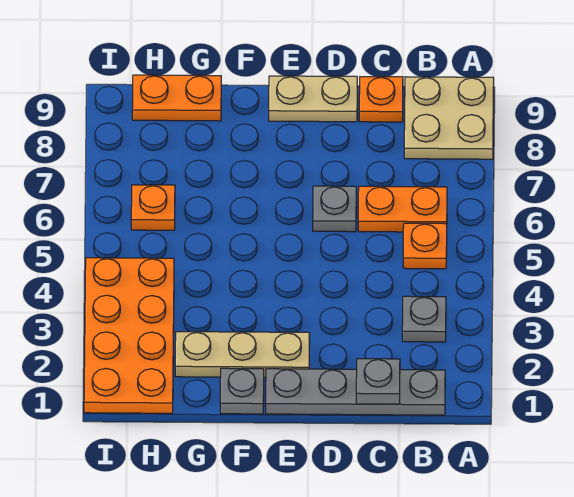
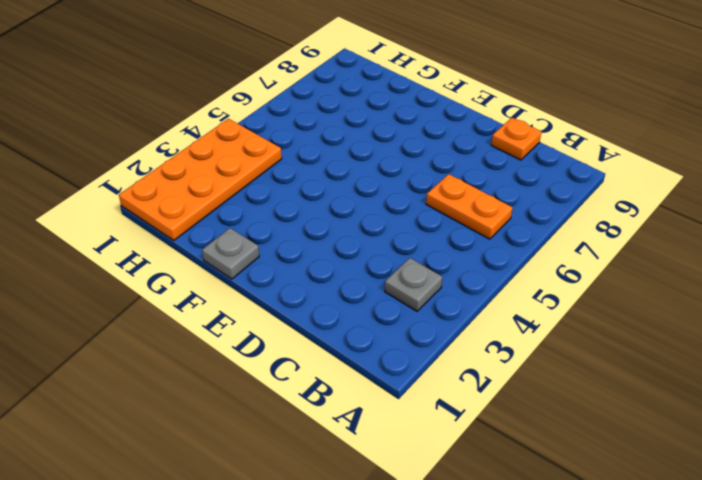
none -> tan 2x2 plate [404,77,494,159]
none -> grey 1x4 plate [266,369,445,415]
none -> orange 1x1 plate [403,223,447,269]

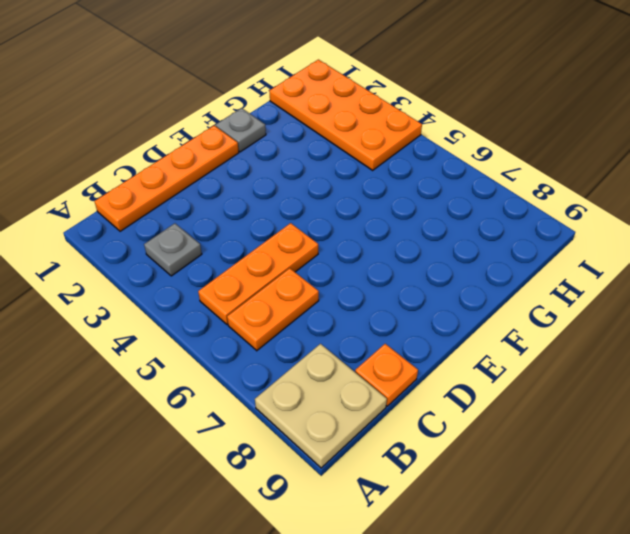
orange 1x4 plate [94,126,239,231] -> grey 1x4 plate [266,369,445,415]
orange 1x3 plate [198,223,318,325] -> orange 1x1 plate [403,223,447,269]
none -> grey 1x1 plate [313,186,356,232]
none -> tan 1x2 plate [269,76,357,122]
none -> tan 1x3 plate [175,332,310,377]

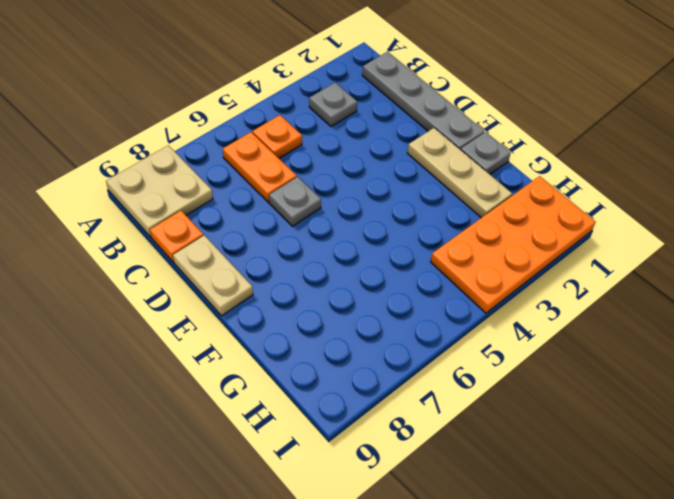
none -> orange 1x2 plate [132,75,221,121]
none -> orange 1x1 plate [131,185,175,230]
none -> grey 1x1 plate [356,359,400,404]

